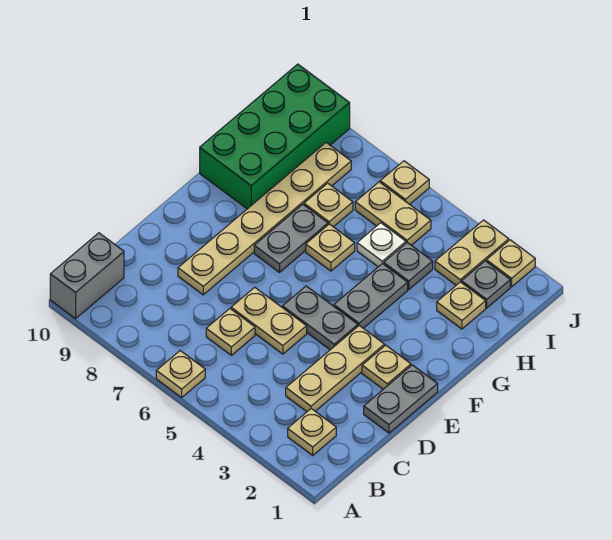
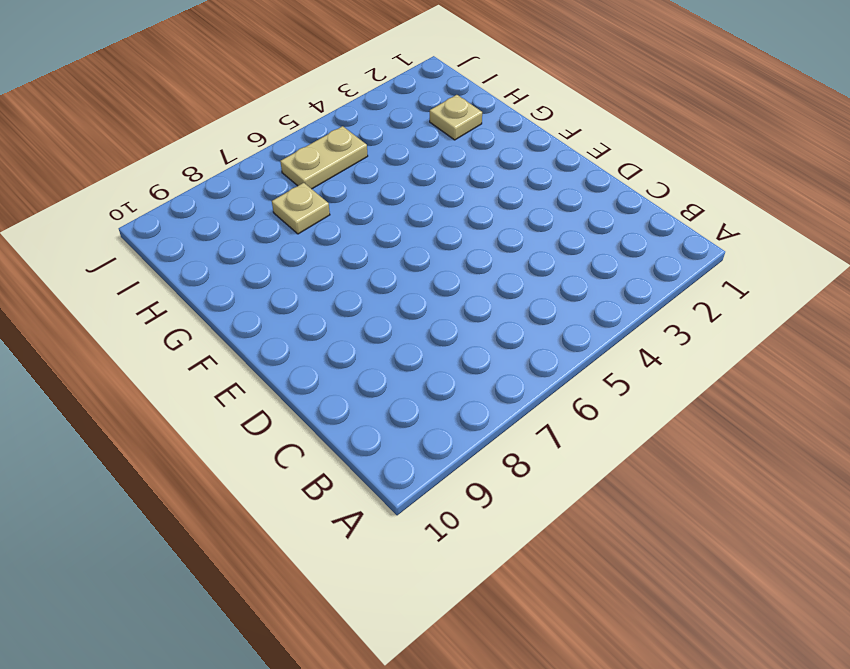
none -> tan 1x1 plate [156,351,205,397]
none -> grey 1x2 brick [50,233,124,319]
none -> tan 1x1 plate [288,409,336,455]

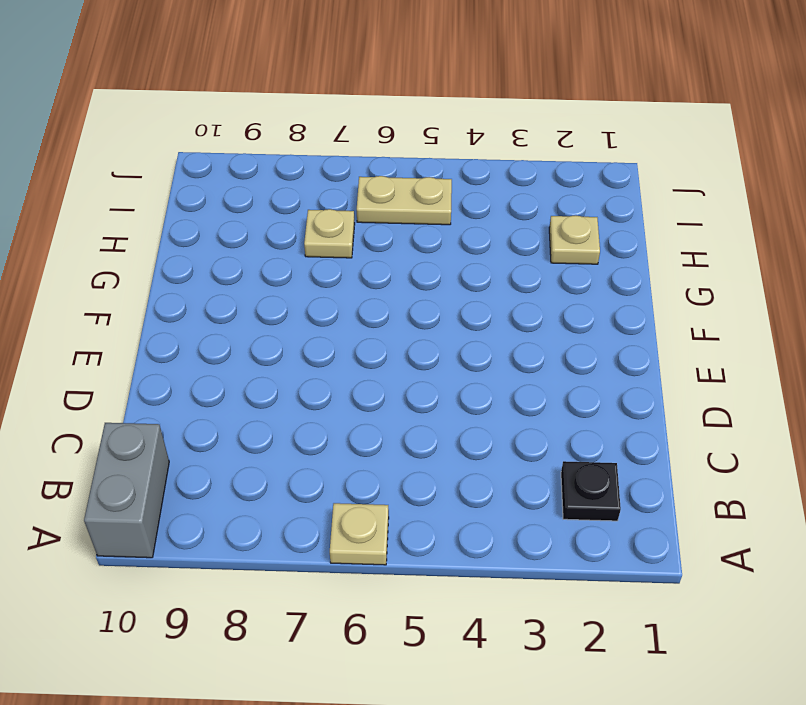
black 1x1 plate [561,461,621,521] -> tan 1x1 plate [288,409,336,455]
none -> tan 1x3 plate [286,326,384,412]
none -> tan 1x1 plate [206,309,255,355]
none -> grey 1x2 plate [364,365,438,433]

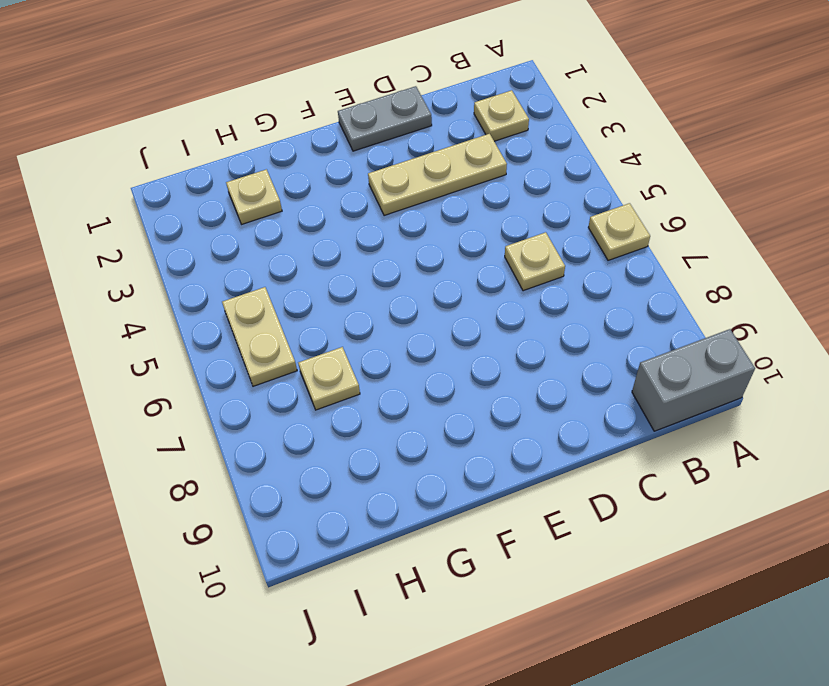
none -> tan 1x2 plate [231,287,307,354]
none -> tan 1x6 plate [178,143,351,295]
none -> tan 1x1 plate [362,345,411,389]

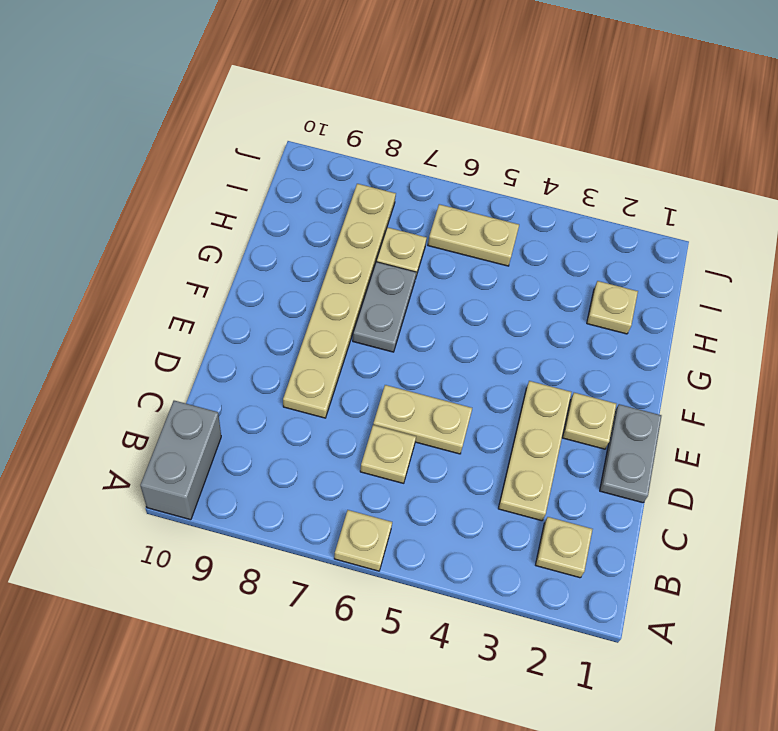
none -> grey 1x2 plate [282,286,358,350]
none -> grey 1x2 plate [334,263,408,328]
none -> tan 1x1 plate [306,224,355,271]

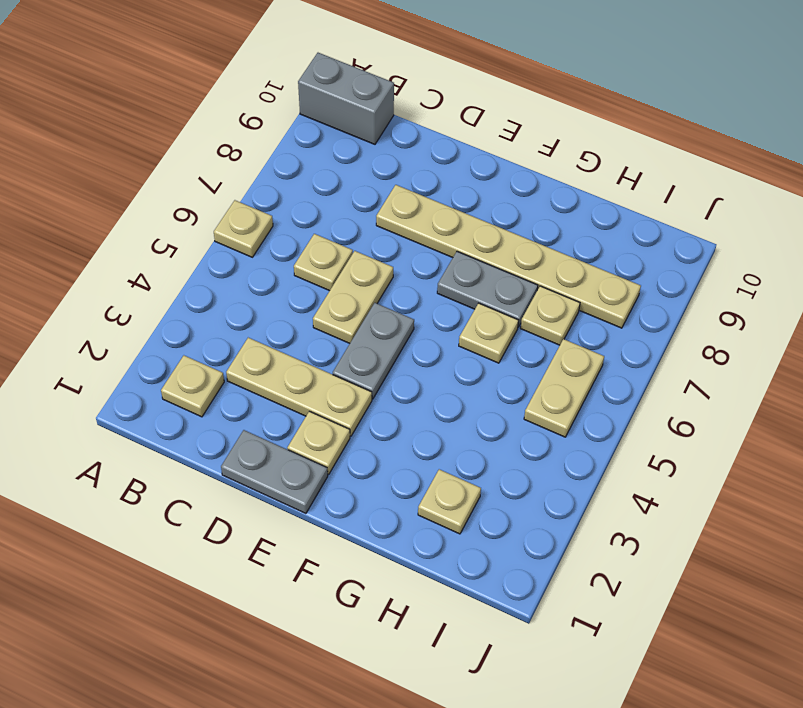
none -> grey 1x2 plate [334,263,408,328]
none -> green 2x4 brick [200,64,350,209]
none -> grey 1x1 plate [384,243,433,290]

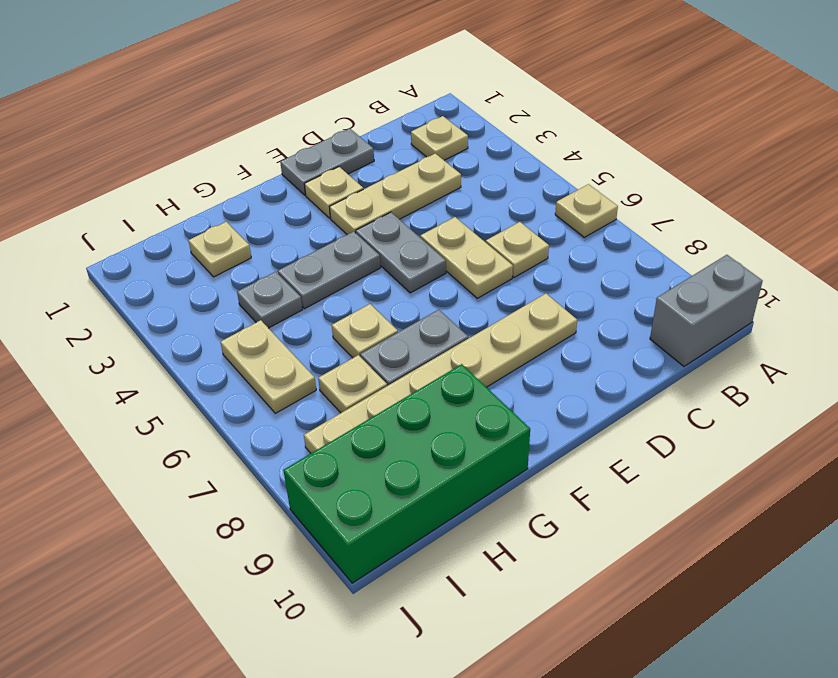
none -> white 1x1 plate [357,223,406,267]
none -> grey 1x1 plate [462,261,510,308]
none -> tan 1x2 plate [435,220,509,285]

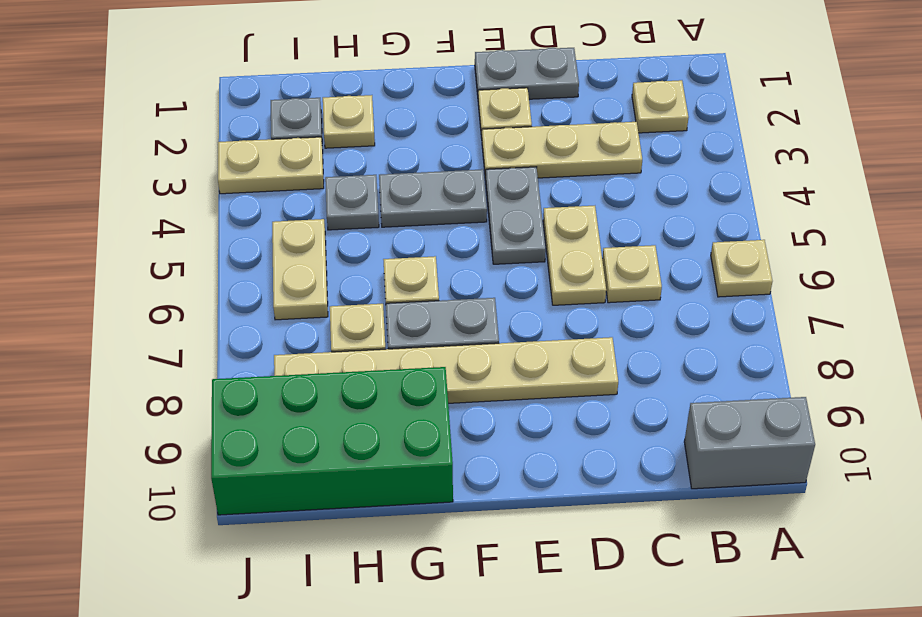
none -> white 1x1 plate [357,223,406,267]
none -> tan 1x1 plate [486,240,535,287]
none -> tan 1x1 plate [380,161,429,204]

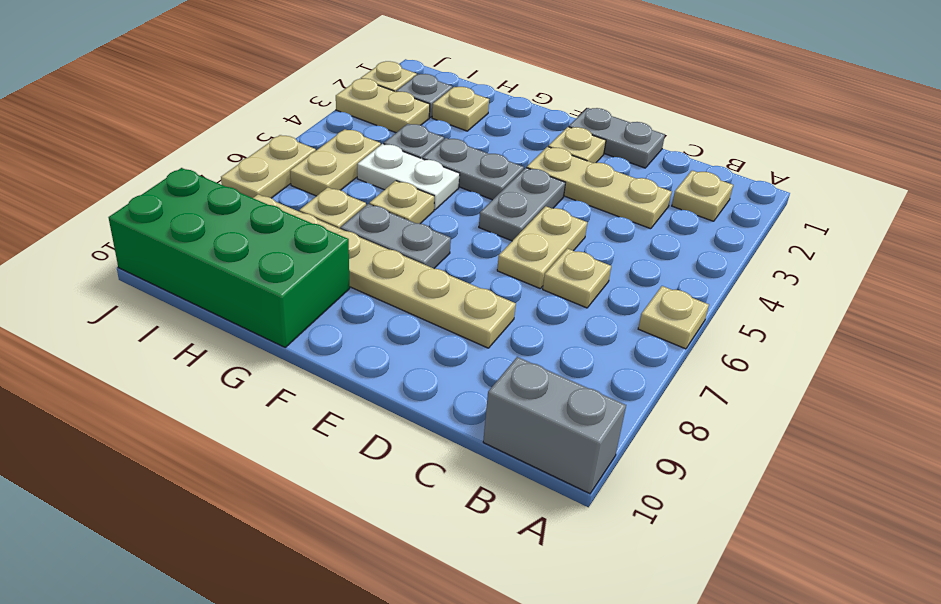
white 1x2 plate [357,144,460,210] -> white 1x1 plate [357,223,406,267]
tan 1x2 plate [221,135,316,198] -> tan 1x1 plate [380,161,429,204]

